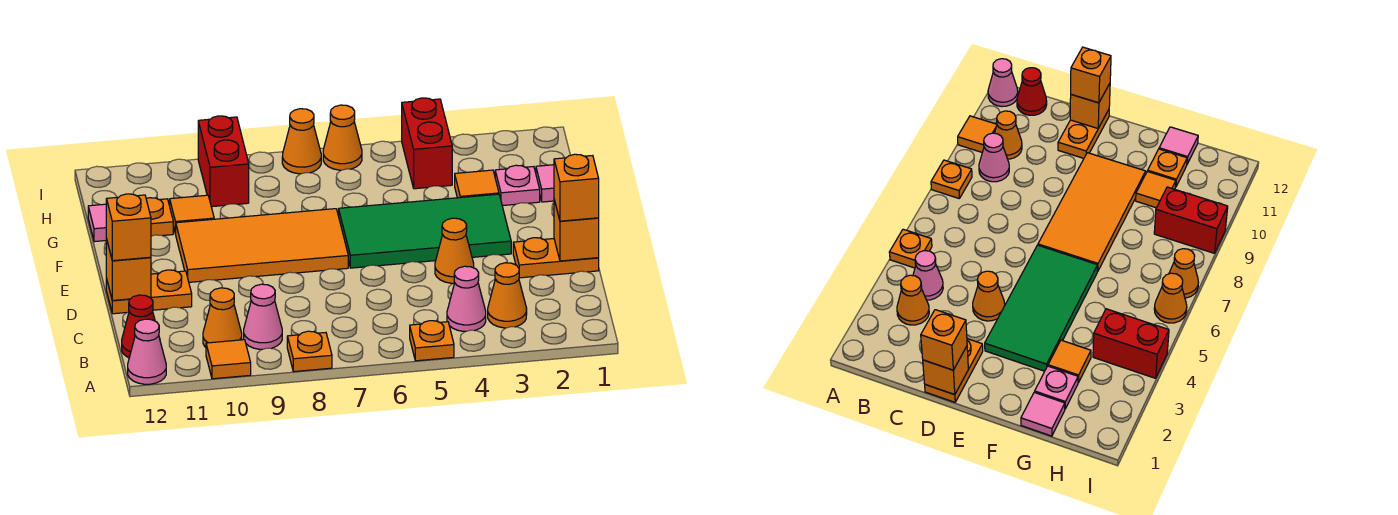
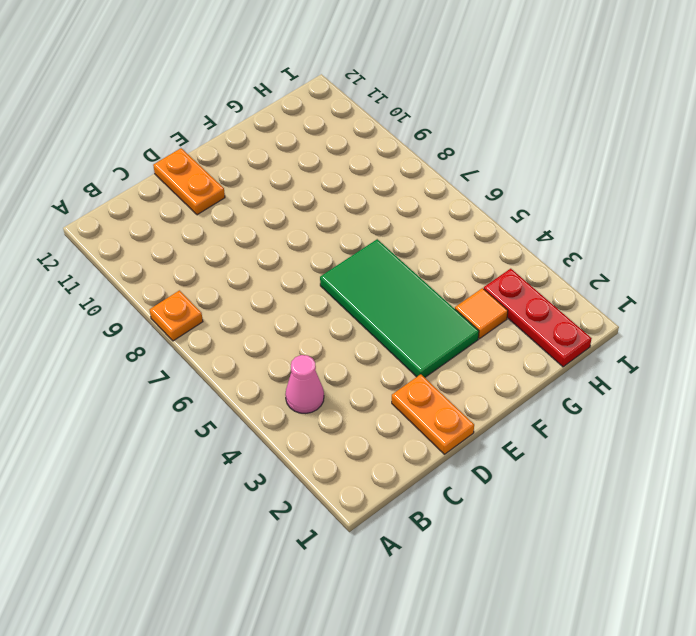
red 1x3 plate [484,269,592,367] -> none
none -> orange 1x1 plate [410,321,454,361]
none -> orange 1x1 tile [206,340,251,379]
none -> pink 1x1 cone [128,319,166,384]

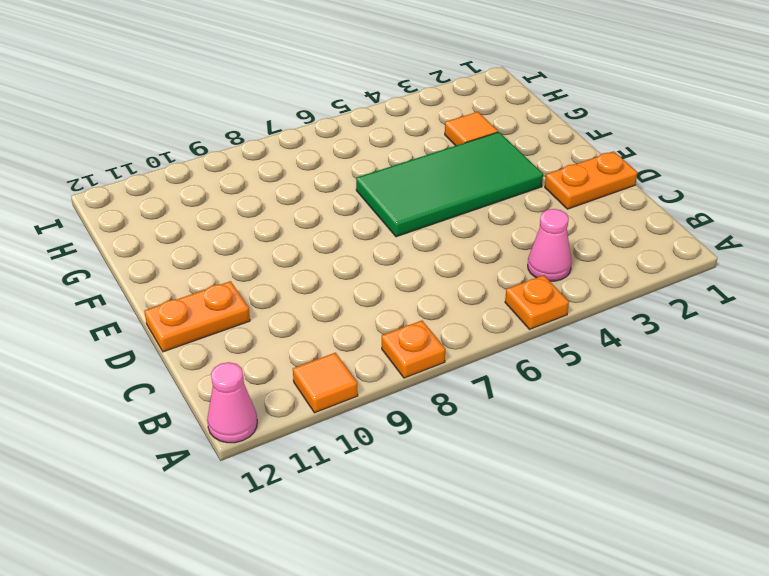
none -> orange 1x1 cone [488,263,527,328]
none -> pink 1x1 cone [244,284,282,349]
none -> orange 1x1 cone [203,288,242,347]

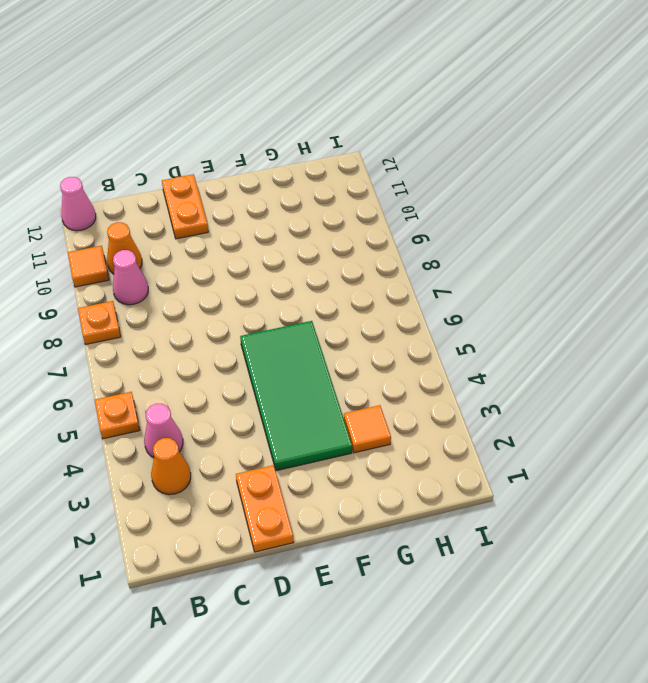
none -> red 1x1 cone [122,295,155,358]
none -> orange 1x1 cone [435,218,474,283]
none -> orange 2x4 tile [176,209,348,282]

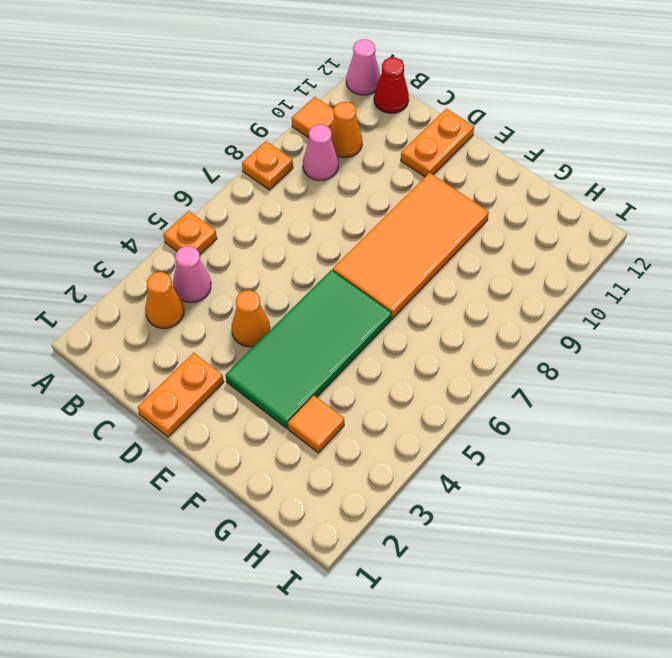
none -> pink 1x1 tile [536,165,554,202]
none -> pink 1x1 plate [495,165,540,206]
none -> orange 1x1 tile [170,195,214,234]

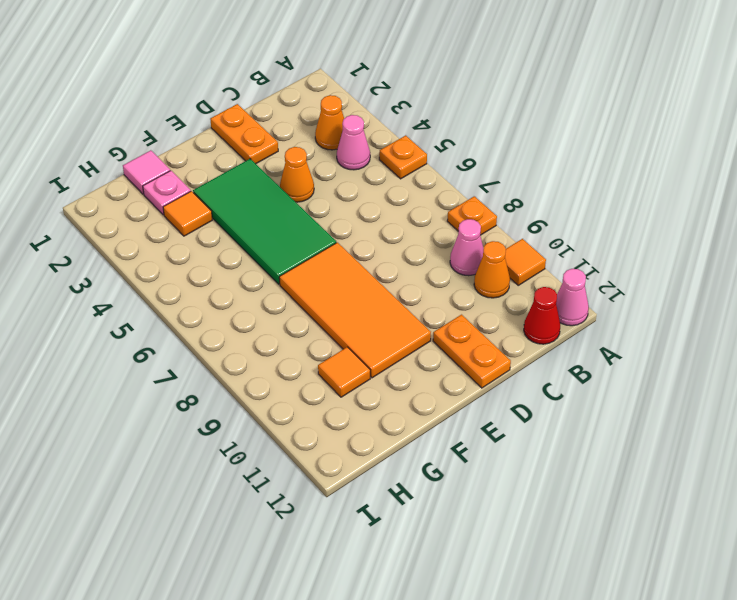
none -> orange 1x1 plate [146,198,173,236]
none -> pink 1x1 tile [88,204,107,242]
none -> red 1x2 brick [402,98,452,189]

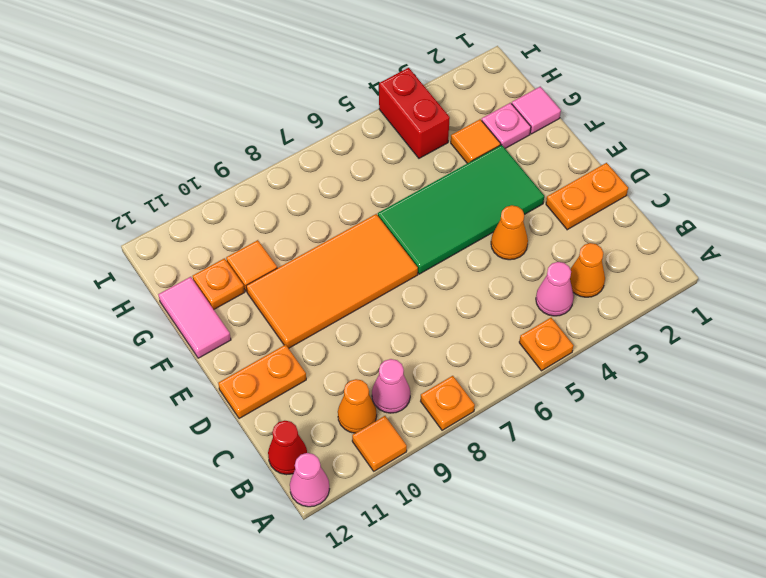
pink 1x2 tile [158,277,231,358] -> pink 1x1 tile [88,204,107,242]
none -> red 1x2 brick [198,116,249,207]
none -> orange 1x1 cone [323,105,362,170]
none -> orange 1x1 cone [282,109,321,174]

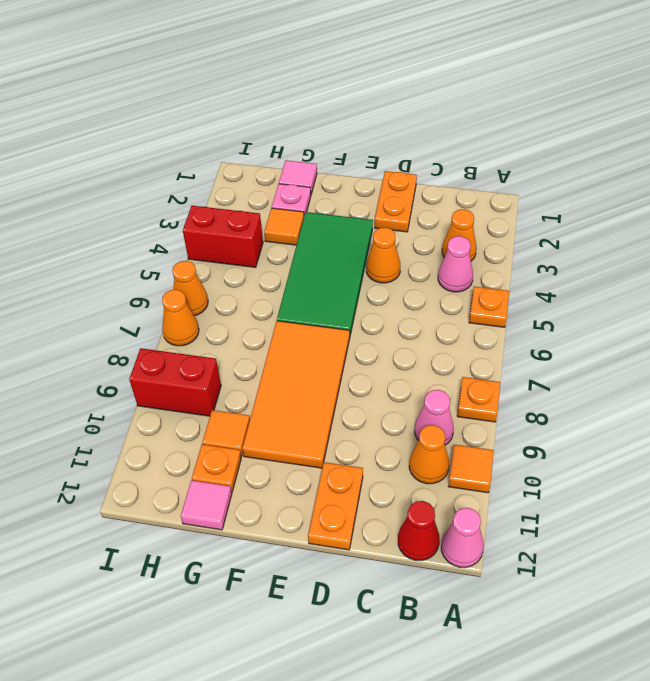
none -> orange 1x1 brick [554,200,599,261]
none -> orange 1x1 brick [106,239,151,300]
none -> orange 1x1 brick [554,154,599,221]

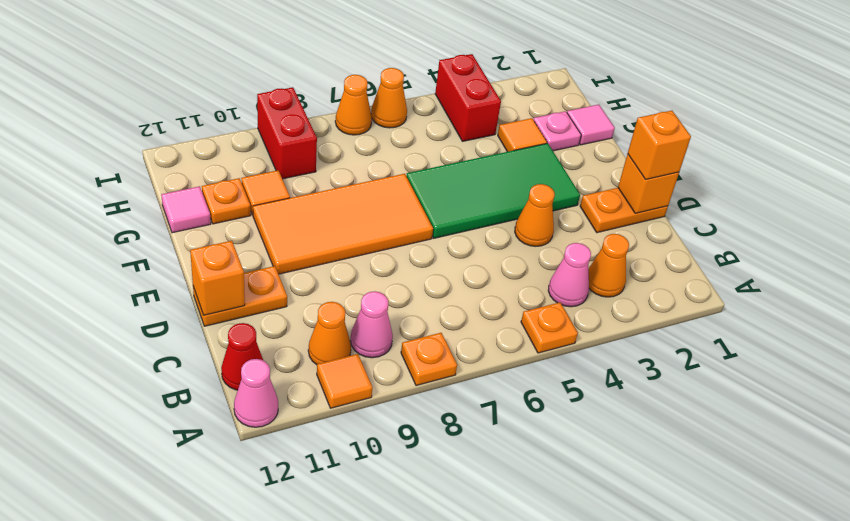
none -> orange 1x1 brick [106,194,151,261]

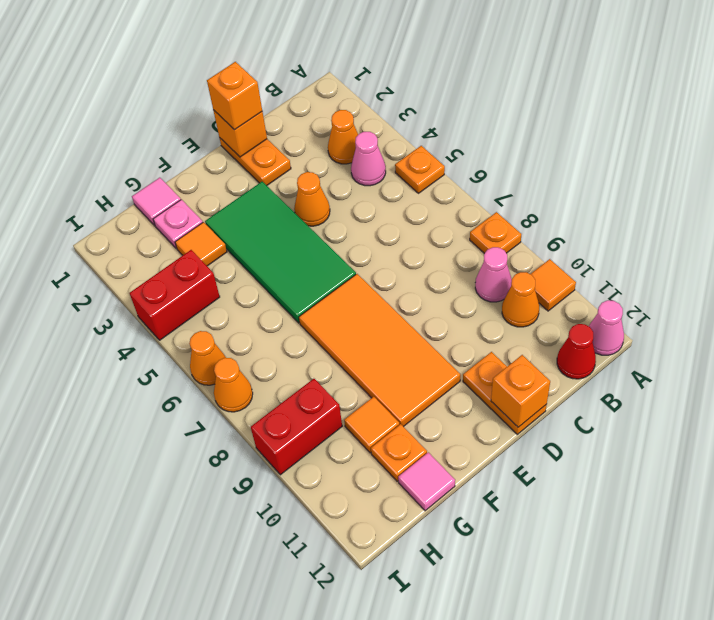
none -> orange 1x1 brick [106,194,151,261]

